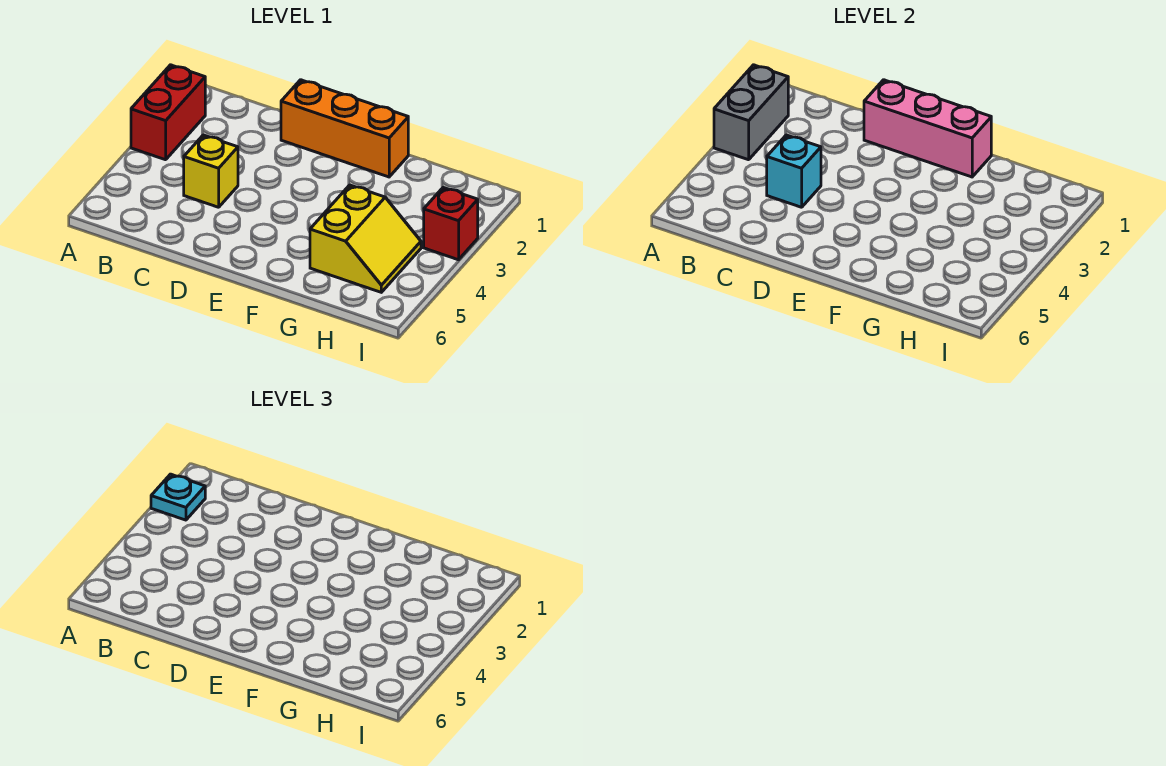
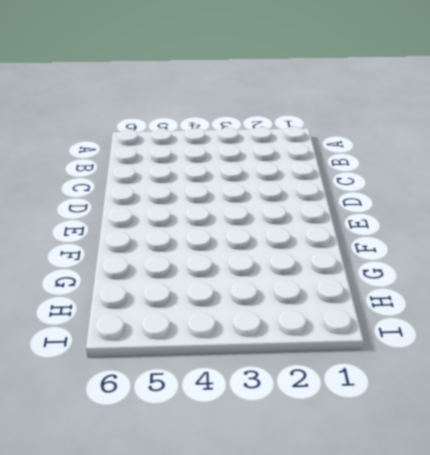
none -> red 1x2 brick [131,65,205,160]
none -> yellow 1x1 brick [184,135,238,207]

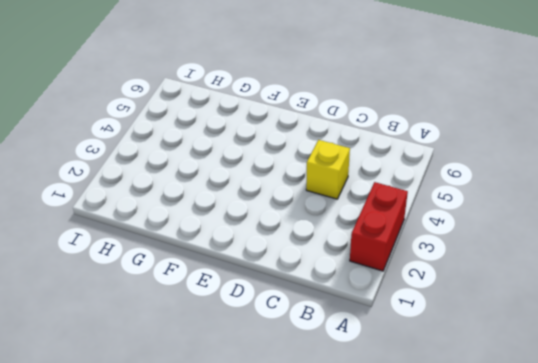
none -> orange 1x3 brick [281,80,408,177]
none -> yellow 2x2 slope [310,185,421,292]

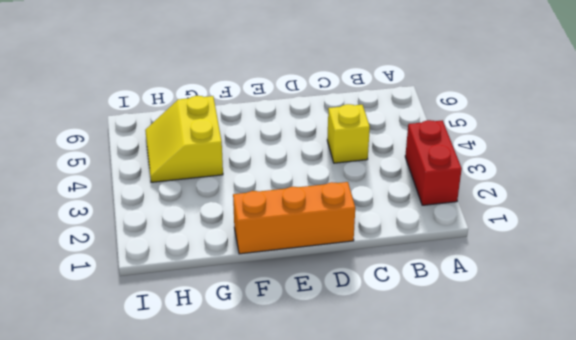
none -> red 1x1 brick [424,188,478,260]
none -> grey 1x2 brick [714,65,788,160]

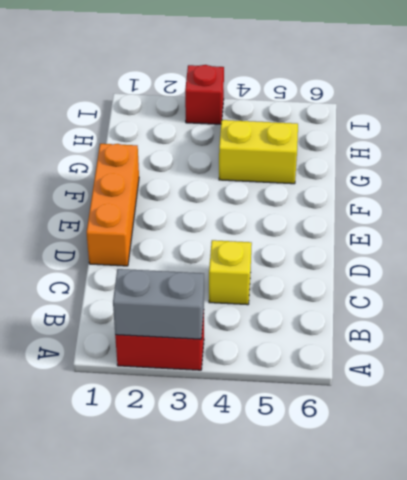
none -> cyan 1x1 brick [767,135,821,207]
none -> pink 1x3 brick [864,80,991,177]

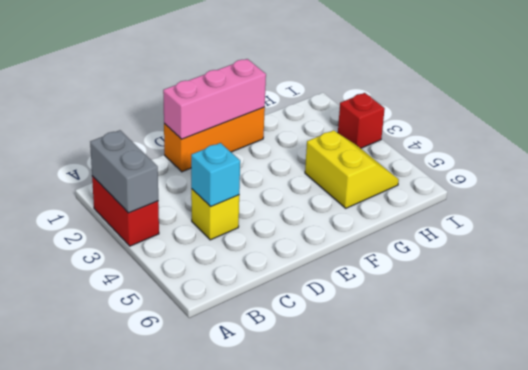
none -> cyan 1x1 plate [151,474,205,520]

